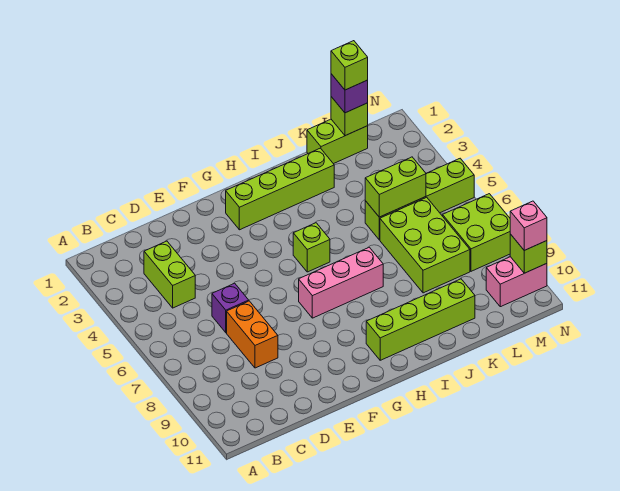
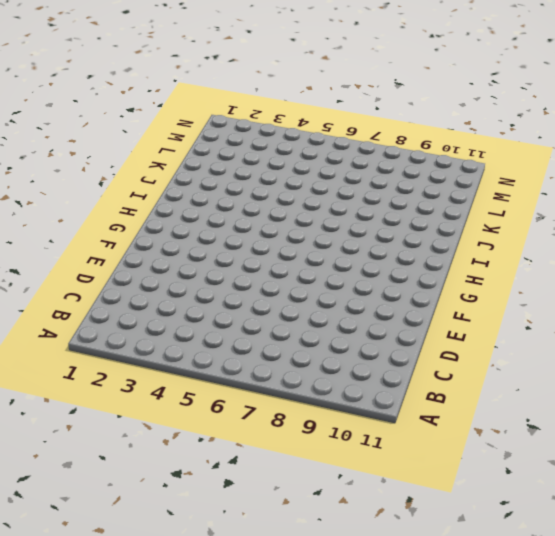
none -> lime 1x2 brick [144,241,195,308]
none -> purple 1x1 brick [212,283,249,333]
none -> orange 1x2 brick [227,301,278,368]

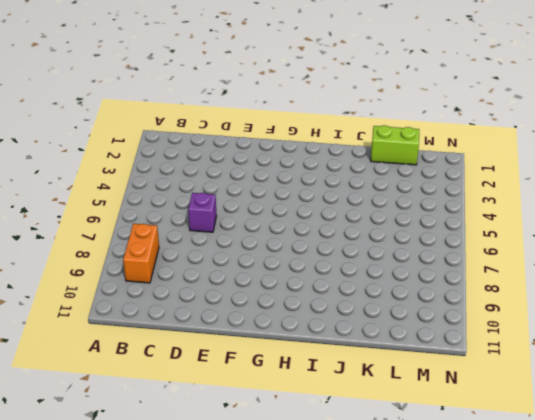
orange 1x2 brick [123,224,159,283] -> orange 1x2 brick moved to [227,301,278,368]
none -> lime 1x2 brick [144,241,195,308]
none -> lime 1x4 brick [226,148,334,230]
none -> pink 1x3 brick [299,247,383,318]

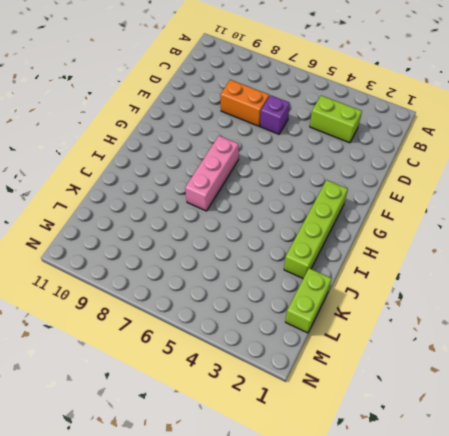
none -> lime 1x1 brick [293,223,330,272]
none -> lime 1x4 brick [366,279,475,360]
none -> lime 1x4 brick [365,158,474,240]

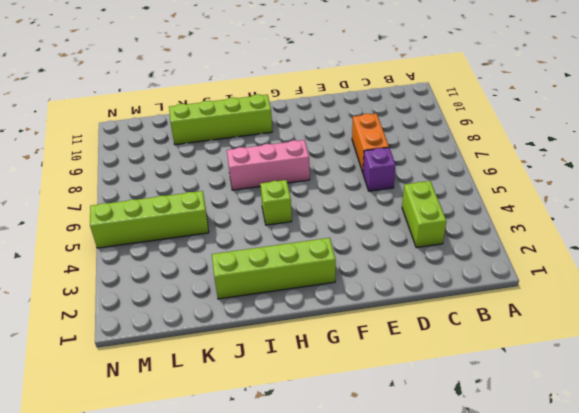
none -> lime 1x2 brick [307,119,368,164]
none -> lime 2x3 brick [380,197,470,293]
none -> lime 2x2 brick [443,194,510,271]

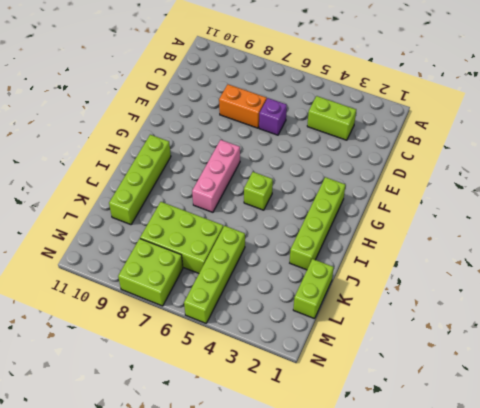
none -> pink 1x2 brick [486,257,547,307]
none -> lime 1x2 brick [365,157,426,217]
none -> lime 1x1 brick [331,97,368,136]

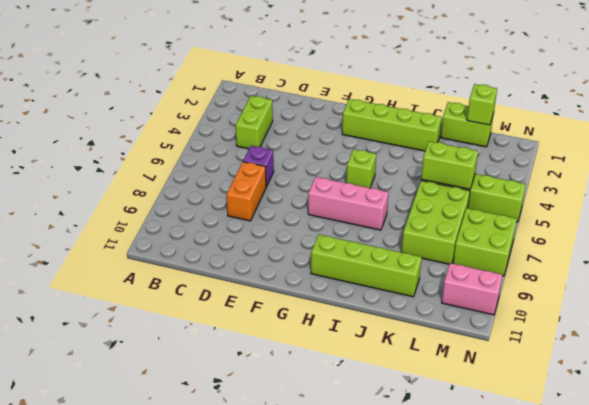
none -> lime 1x1 brick [510,234,547,273]
none -> purple 1x1 brick [331,74,368,113]
none -> pink 1x1 brick [510,201,547,250]

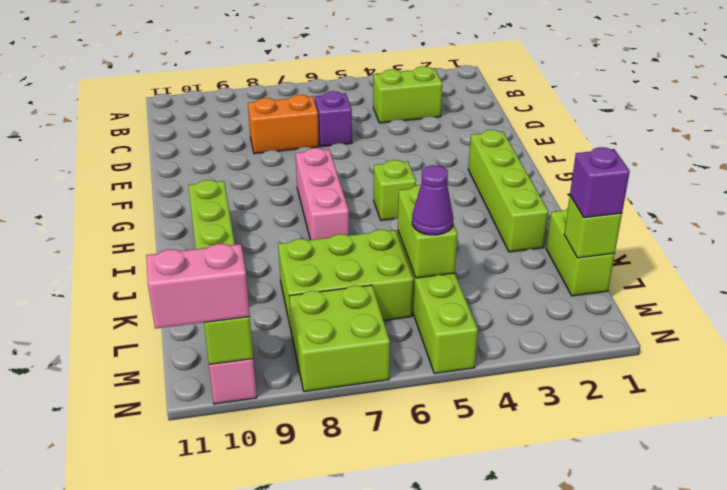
purple 1x1 cone [412,165,453,235] -> none
pink 1x2 brick [146,244,250,329] -> pink 1x1 brick [510,201,547,250]
none -> lime 1x1 brick [331,41,368,90]

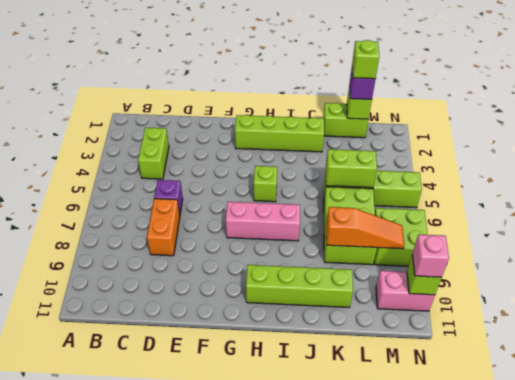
orange 1x3 slope [326,207,404,249] -> none

